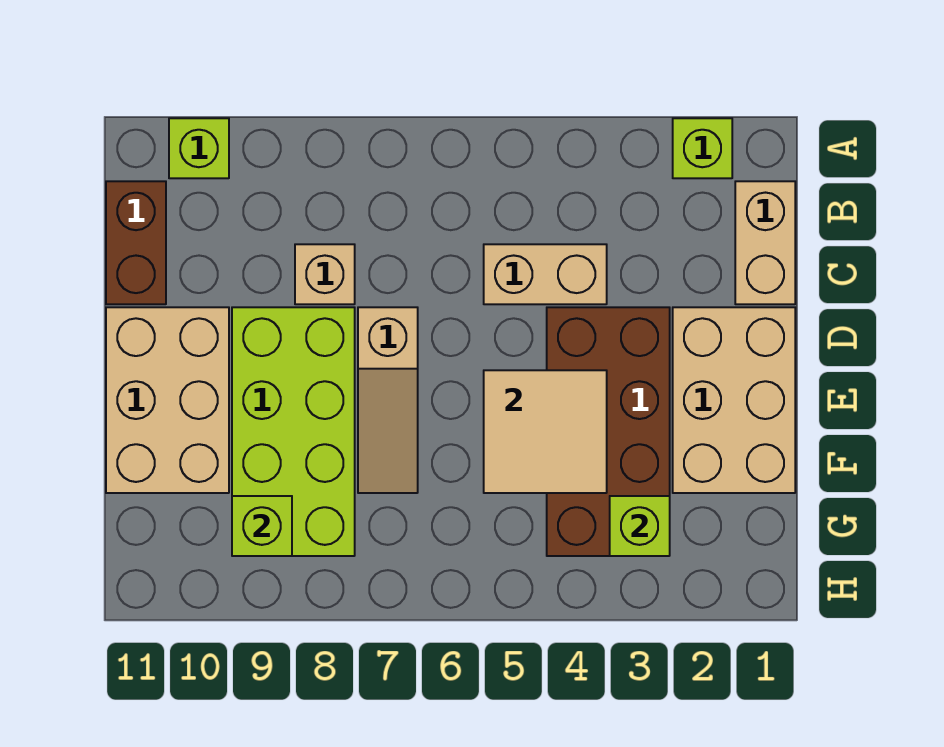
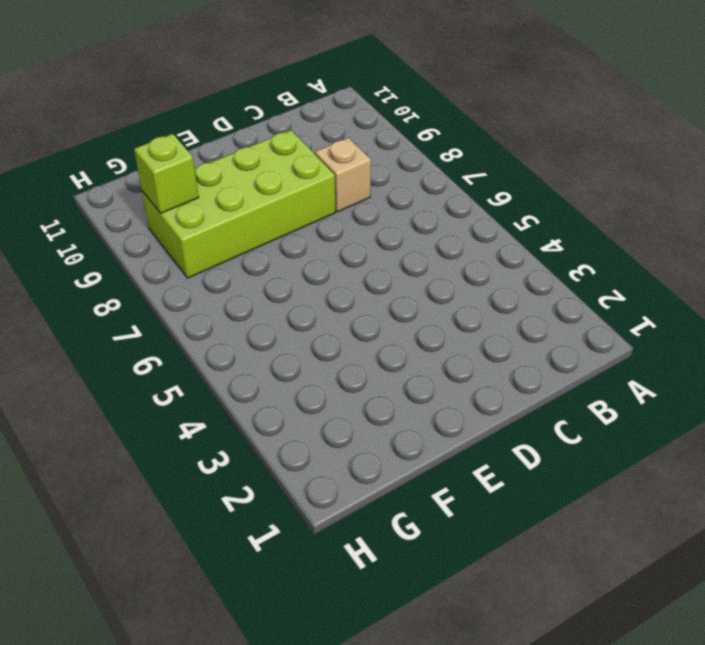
none -> lime 1x1 brick [673,118,732,178]
none -> lime 1x1 brick [169,118,229,178]
none -> tan 1x2 brick [735,181,795,304]

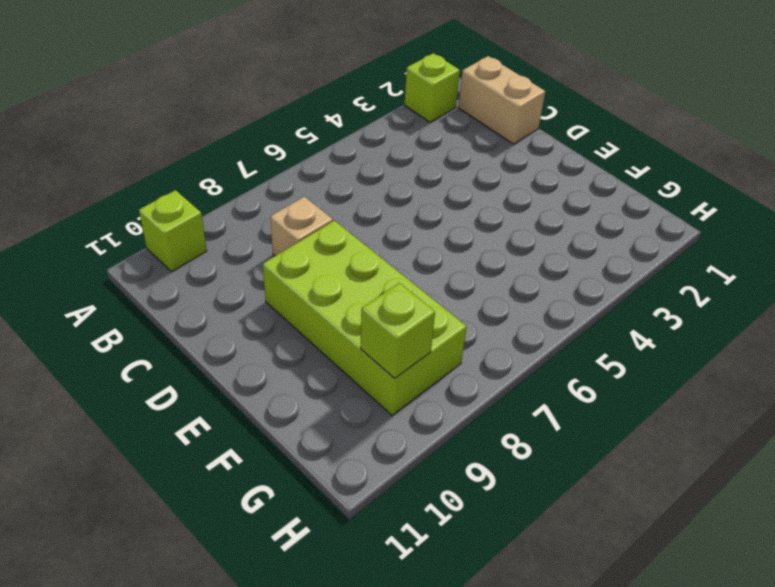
none -> brown 1x2 brick [106,181,166,304]
none -> tan 1x2 brick [484,244,607,304]
none -> tan 2x3 brick [673,307,795,493]

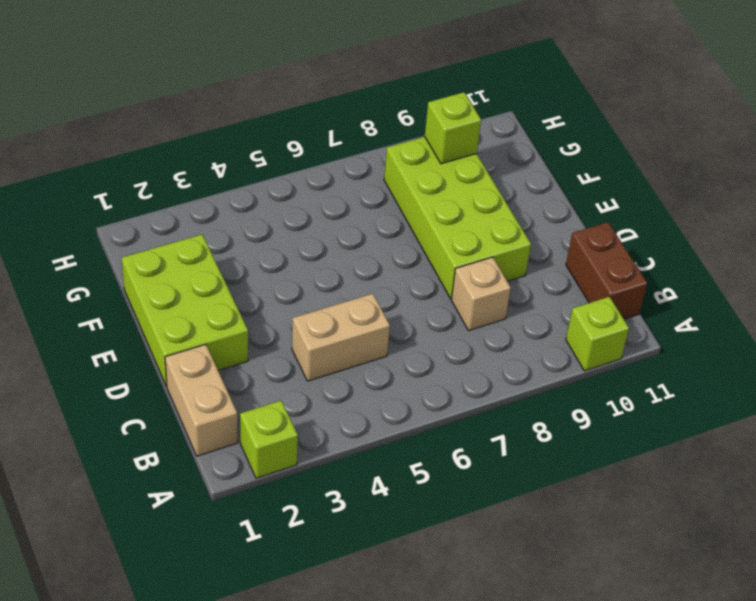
lime 2x3 brick [122,234,248,386] -> tan 2x3 brick [673,307,795,493]
none -> brown 2x4 brick [547,307,670,556]
none -> tan 1x3 slope [358,307,418,493]
none -> tan 2x3 brick [106,307,229,493]

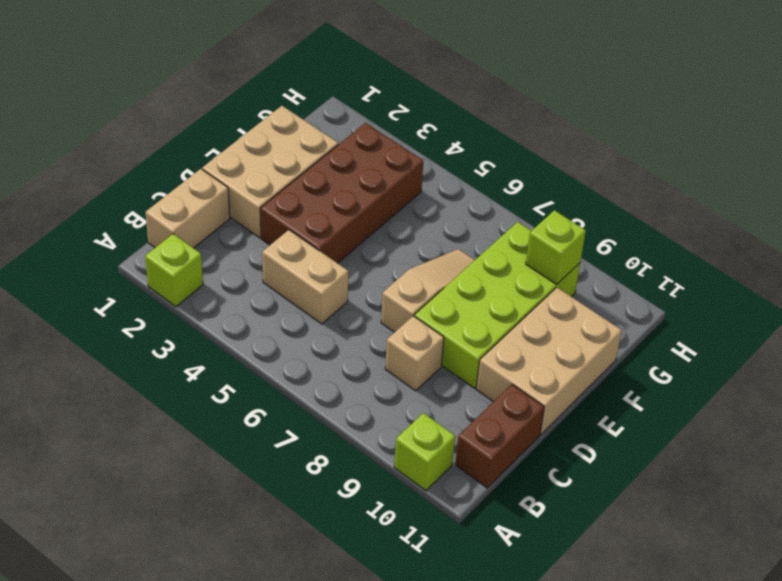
none -> tan 2x2 tile [484,370,607,493]
none -> lime 1x1 brick [610,496,670,556]

